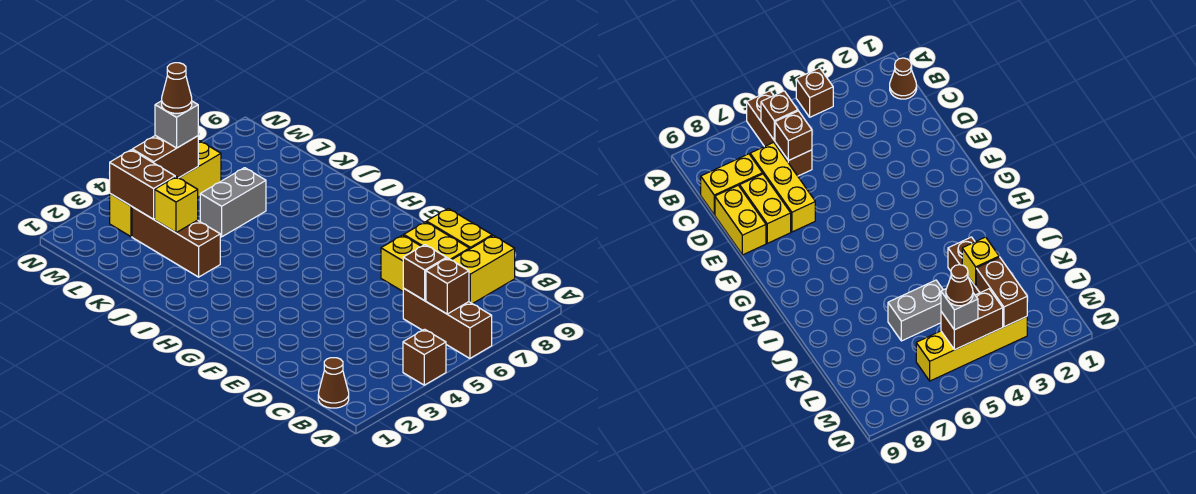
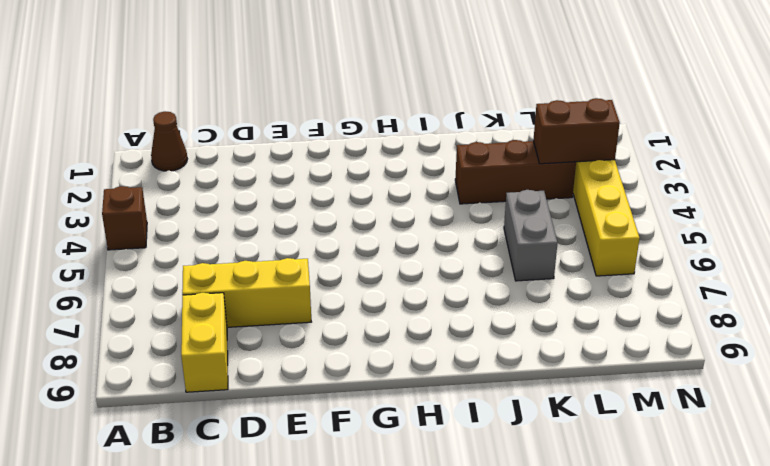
none -> brown 1x3 brick [403,288,492,358]
none -> yellow 1x2 brick [404,222,469,260]
none -> yellow 1x2 brick [427,209,492,249]

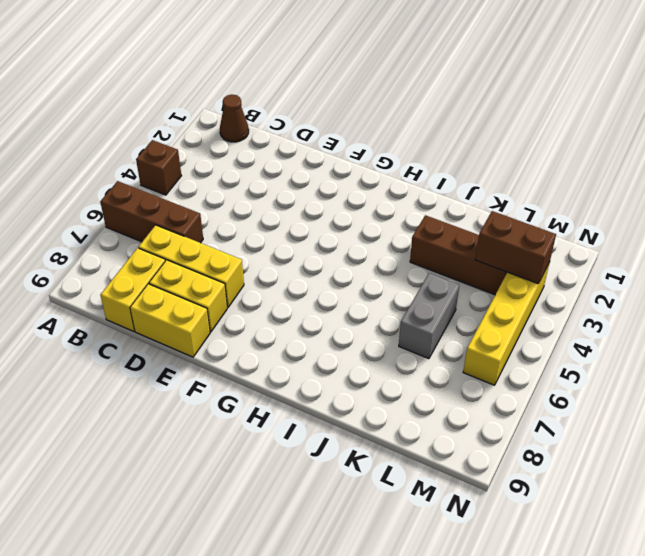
none -> brown 1x1 brick [426,258,469,314]
none -> brown 1x1 brick [403,245,446,301]
none -> yellow 1x1 brick [155,177,198,233]

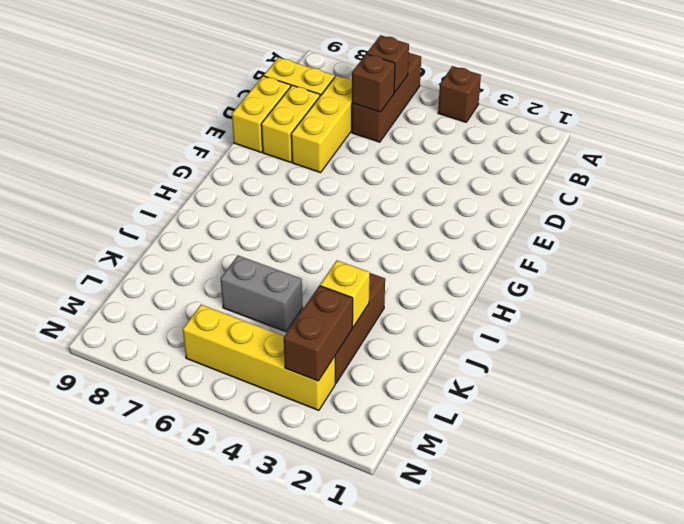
none -> brown 1x1 cone [318,358,349,408]
none -> brown 1x2 brick [132,136,198,178]
none -> grey 1x1 brick [155,101,198,148]

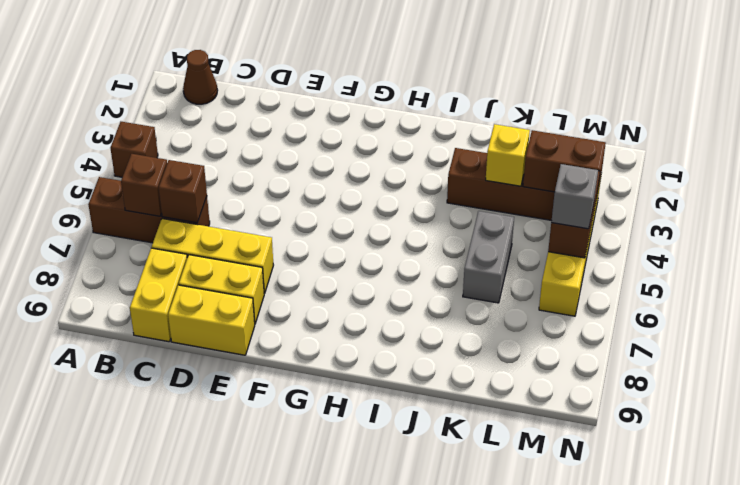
none -> brown 1x1 cone [162,63,192,113]

